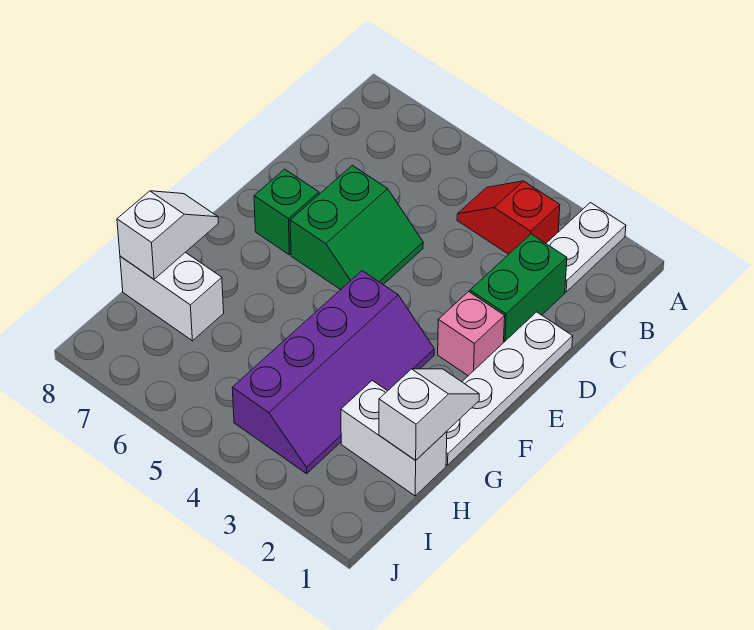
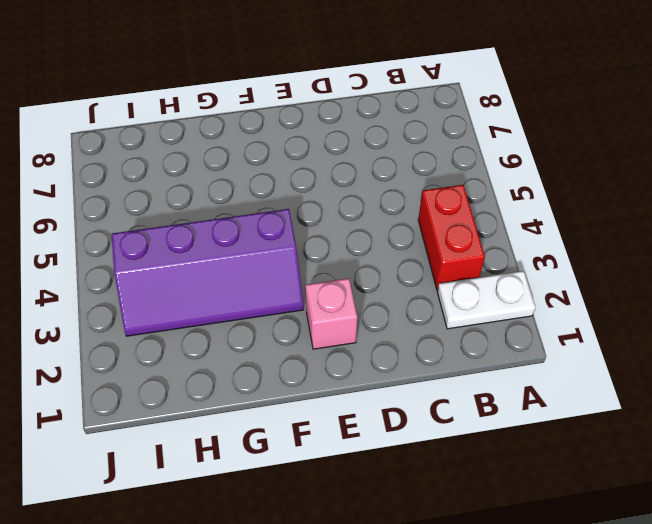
red 1x2 brick [418,185,485,290] -> red 1x2 slope [457,181,560,254]
none -> green 1x2 brick [470,234,567,342]
none -> white 1x4 plate [446,312,573,465]
none -> green 2x2 slope [290,165,423,290]

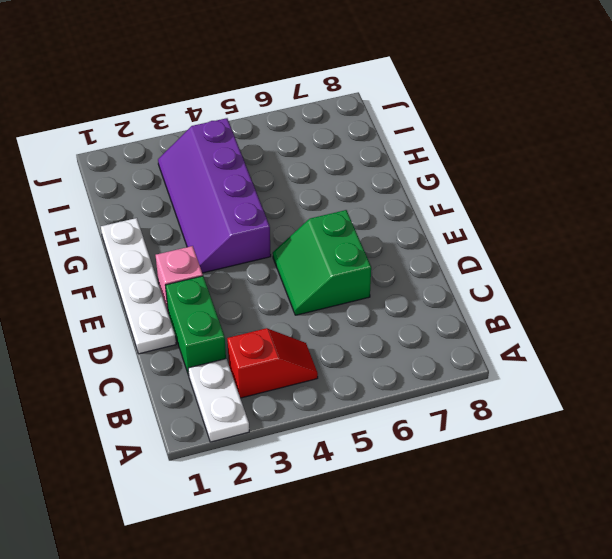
none -> green 1x1 brick [254,169,319,255]
none -> white 1x2 brick [341,380,447,496]
none -> white 1x2 brick [120,252,224,341]

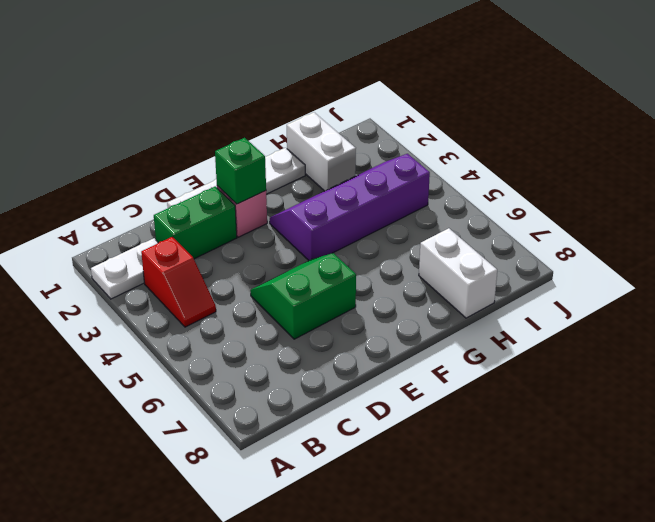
green 1x1 brick [215,138,266,204] -> green 1x1 brick moved to [254,169,319,255]
none -> white 1x2 slope [379,369,479,460]
none -> white 1x2 slope [117,191,218,279]

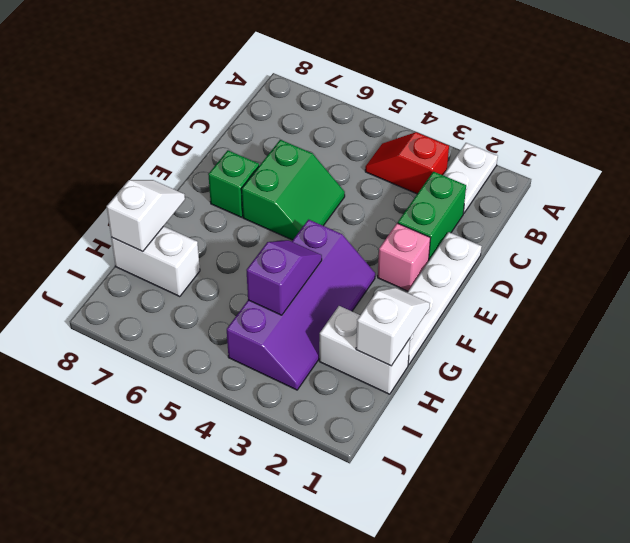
purple 1x2 slope [247,240,322,315] -> none

